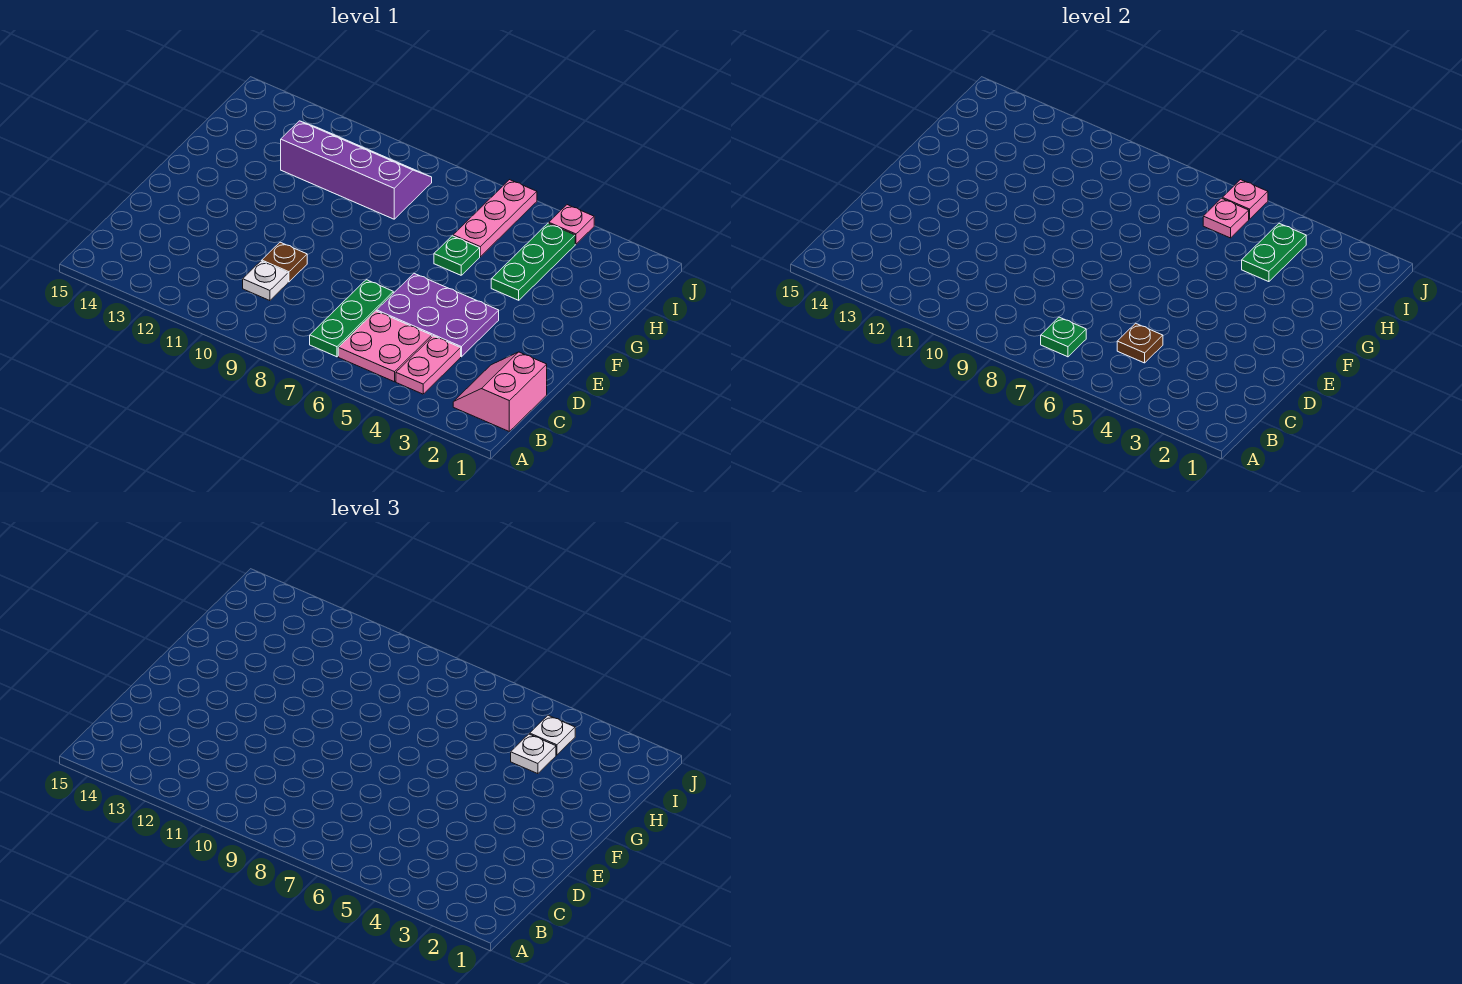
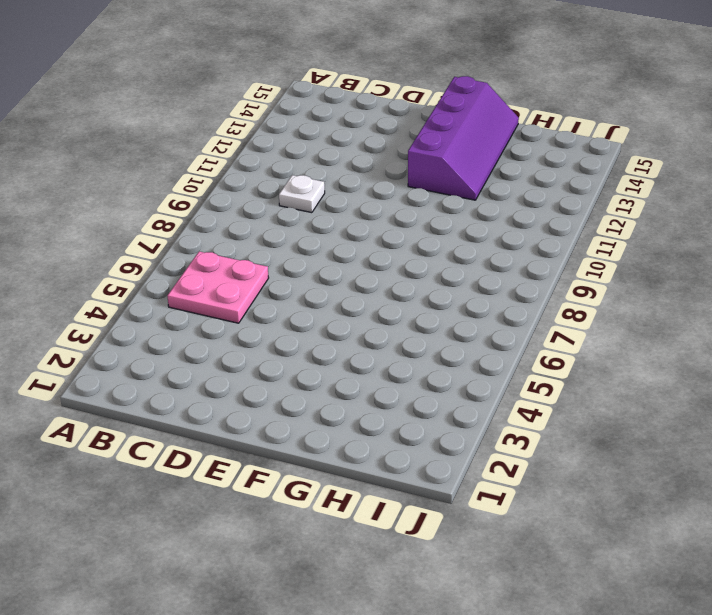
purple 2x4 slope [408,76,519,200] -> purple 2x4 slope moved to [281,121,432,219]
none -> pink 2x2 slope [453,352,547,431]
none -> pink 1x2 plate [396,336,461,394]
none -> green 1x3 plate [310,280,393,357]

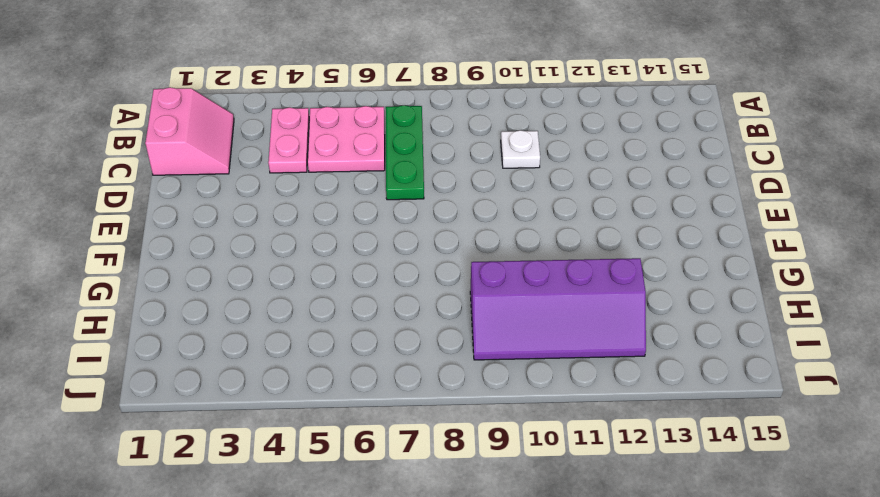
none -> purple 2x3 plate [377,274,499,357]
none -> brown 1x1 plate [262,242,307,282]
none -> green 1x3 plate [491,223,575,300]

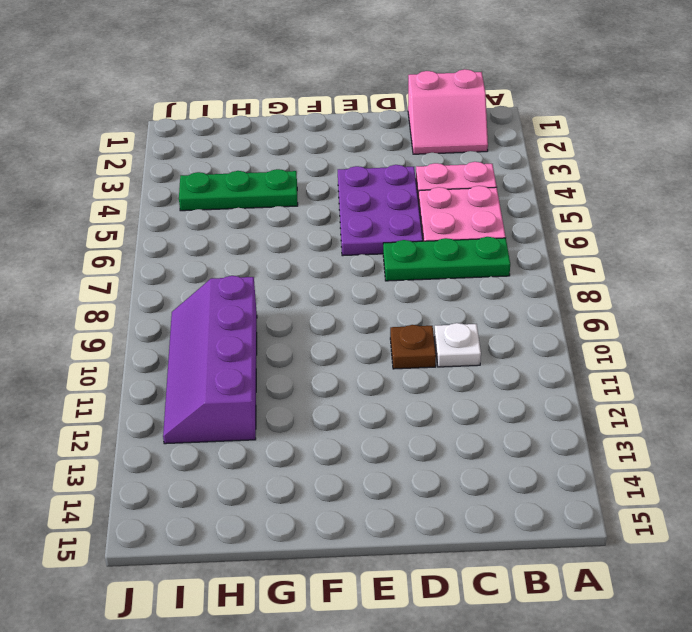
none -> green 1x1 plate [434,236,480,275]
none -> pink 1x3 plate [453,180,537,257]
none -> pink 1x1 plate [549,205,594,244]

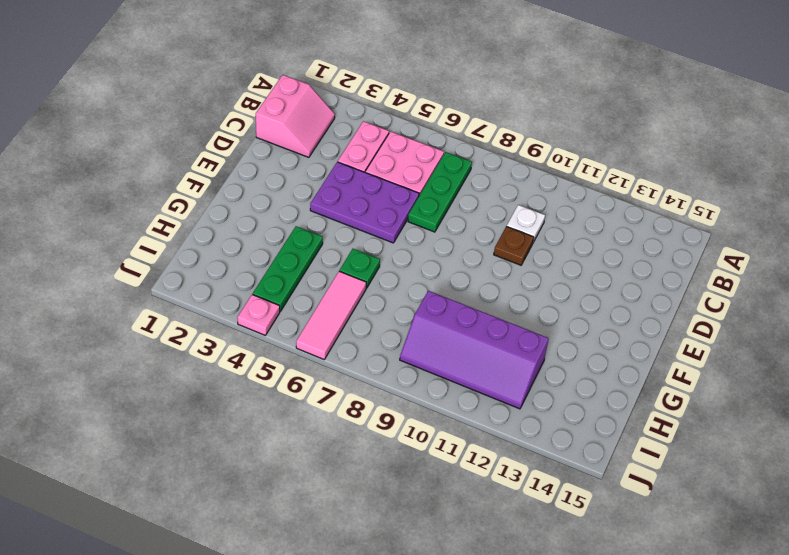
pink 1x3 tile [296,271,366,359] -> pink 1x3 plate [453,180,537,257]
none -> green 1x1 plate [1041,317,1086,357]
none -> brown 1x1 plate [1117,323,1163,363]
none -> green 1x2 plate [1242,223,1306,282]

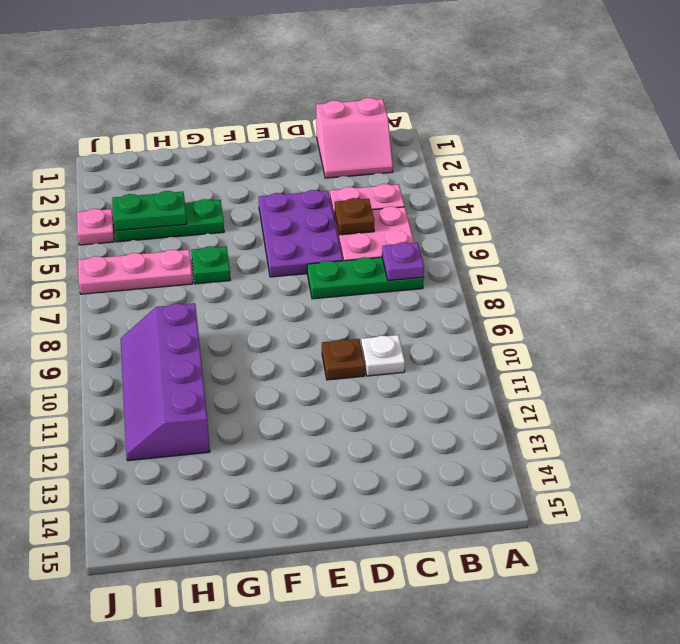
purple 1x1 plate [382,242,424,281] -> green 1x1 plate [1041,317,1086,357]
none -> pink 1x1 plate [1203,198,1249,238]
none -> pink 1x1 plate [1222,180,1268,219]
none -> white 1x1 plate [511,734,556,774]

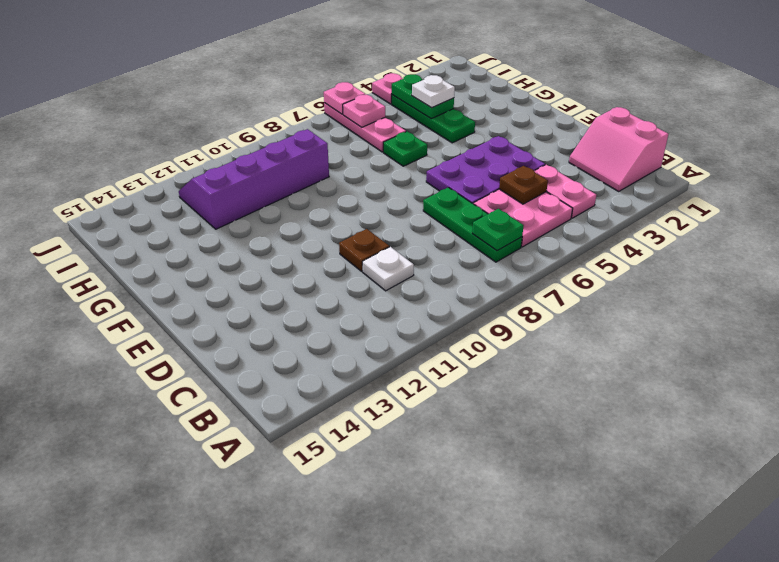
none -> white 1x1 plate [530,715,575,755]

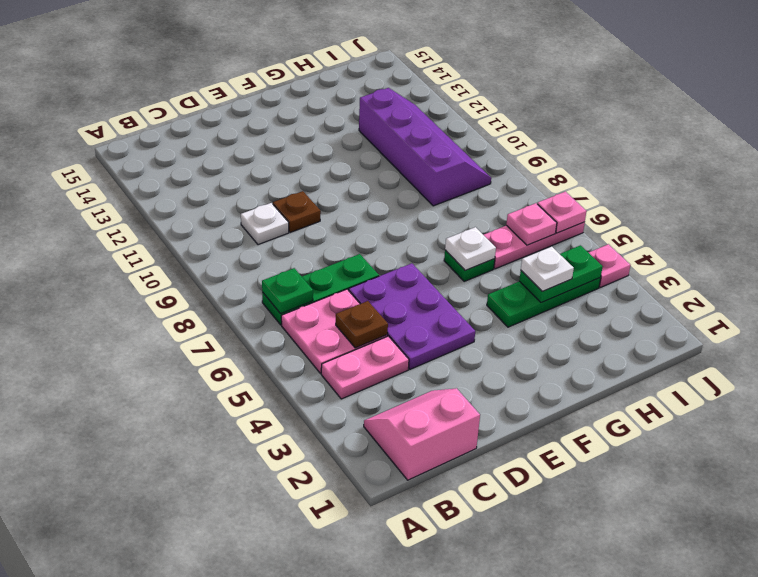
white 1x1 plate [445,227,496,270] -> white 1x1 plate moved to [530,715,575,755]

